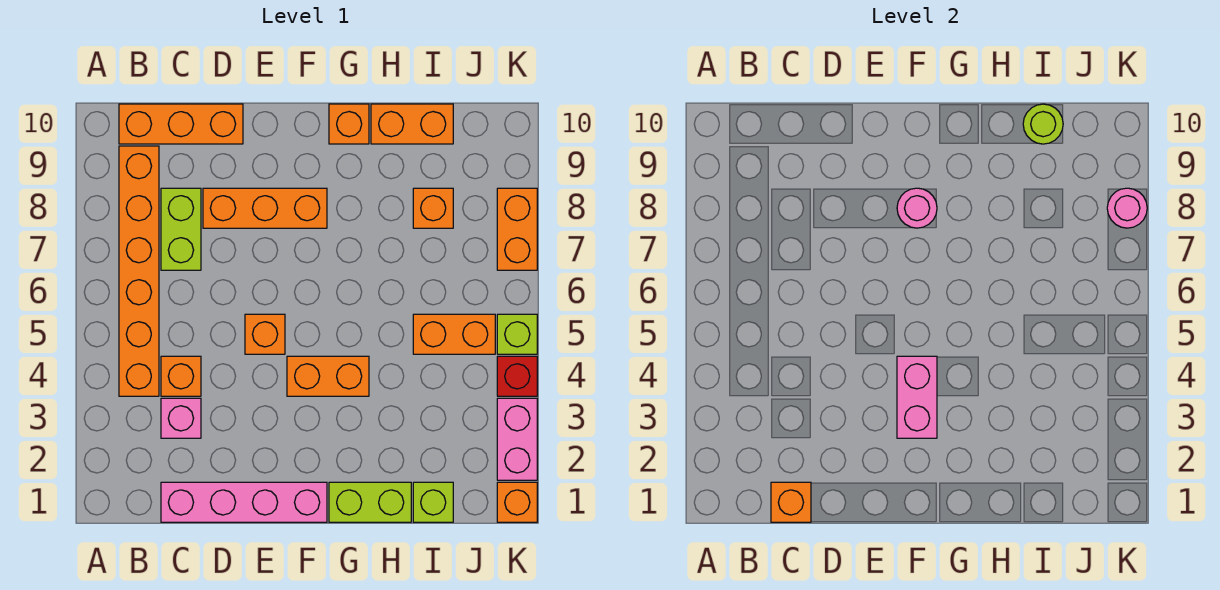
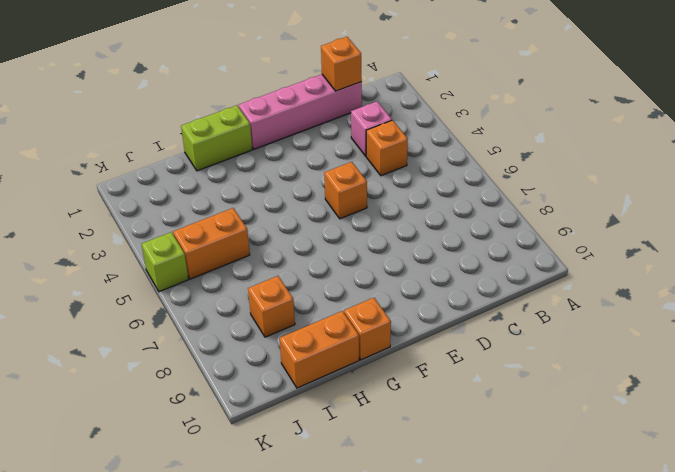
none -> orange 1x6 brick [119,146,159,396]
none -> orange 1x3 brick [119,104,243,144]
none -> lime 1x2 brick [161,188,201,270]

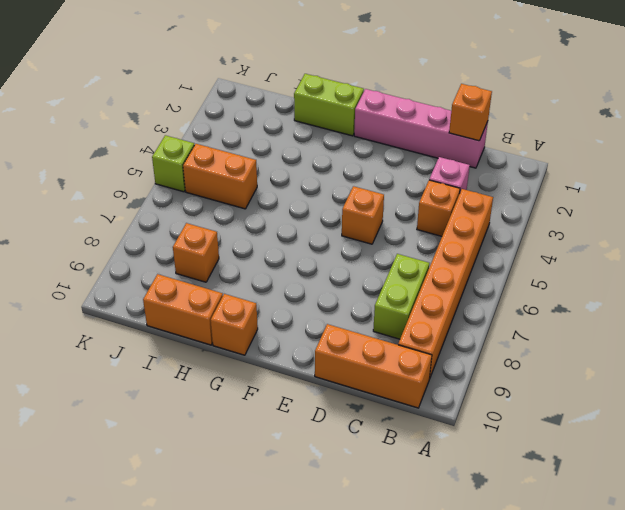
none -> orange 1x3 brick [203,188,327,228]
none -> orange 1x2 brick [287,356,369,396]
none -> lime 1x1 brick [413,482,453,522]

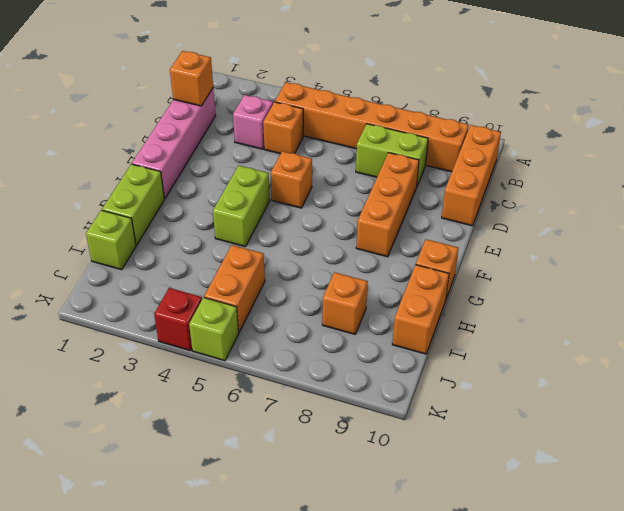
lime 1x2 brick [213,165,270,247] -> orange 1x2 brick [287,356,369,396]
none -> orange 1x1 brick [497,482,537,522]
none -> pink 1x2 brick [497,398,537,480]
none -> orange 1x2 brick [497,188,537,270]

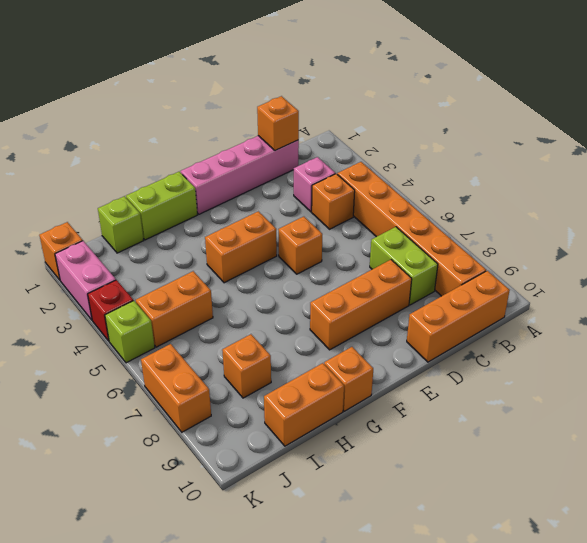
none -> pink 1x2 brick [897,356,937,438]
none -> pink 1x1 round brick [897,188,937,228]
none -> lime 1x1 round brick [1023,104,1063,144]

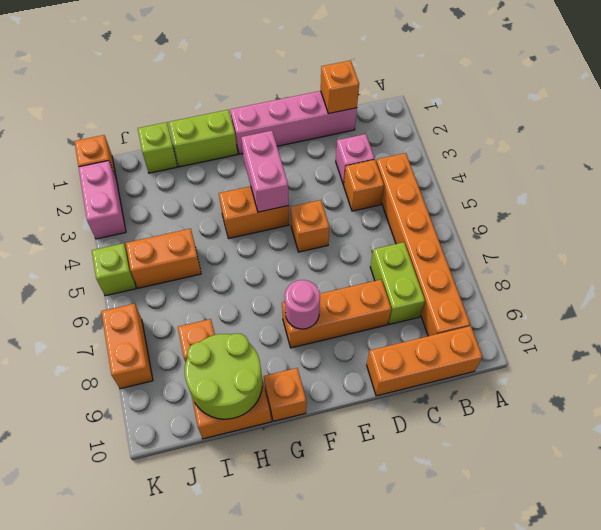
lime 2x2 round brick [185,334,262,419] -> lime 1x1 round brick [1023,104,1063,144]
none -> red 1x1 brick [497,356,537,396]
none -> pink 1x1 round brick [1107,188,1147,228]

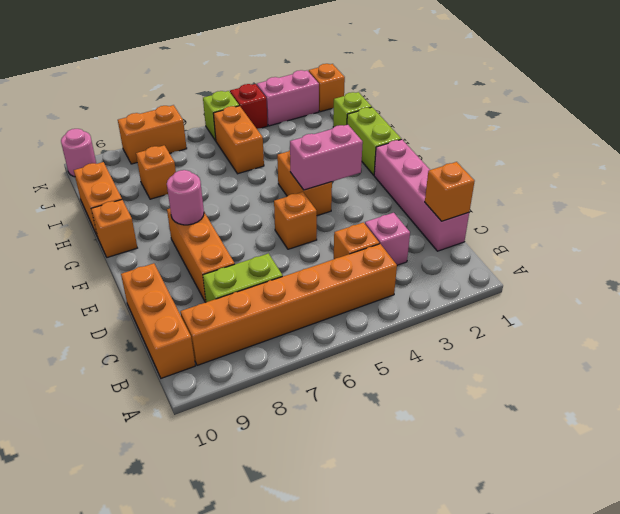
pink 1x1 round brick [61,129,96,177] -> pink 1x1 round brick moved to [1107,188,1147,228]
none -> lime 1x1 round brick [1023,104,1063,144]

